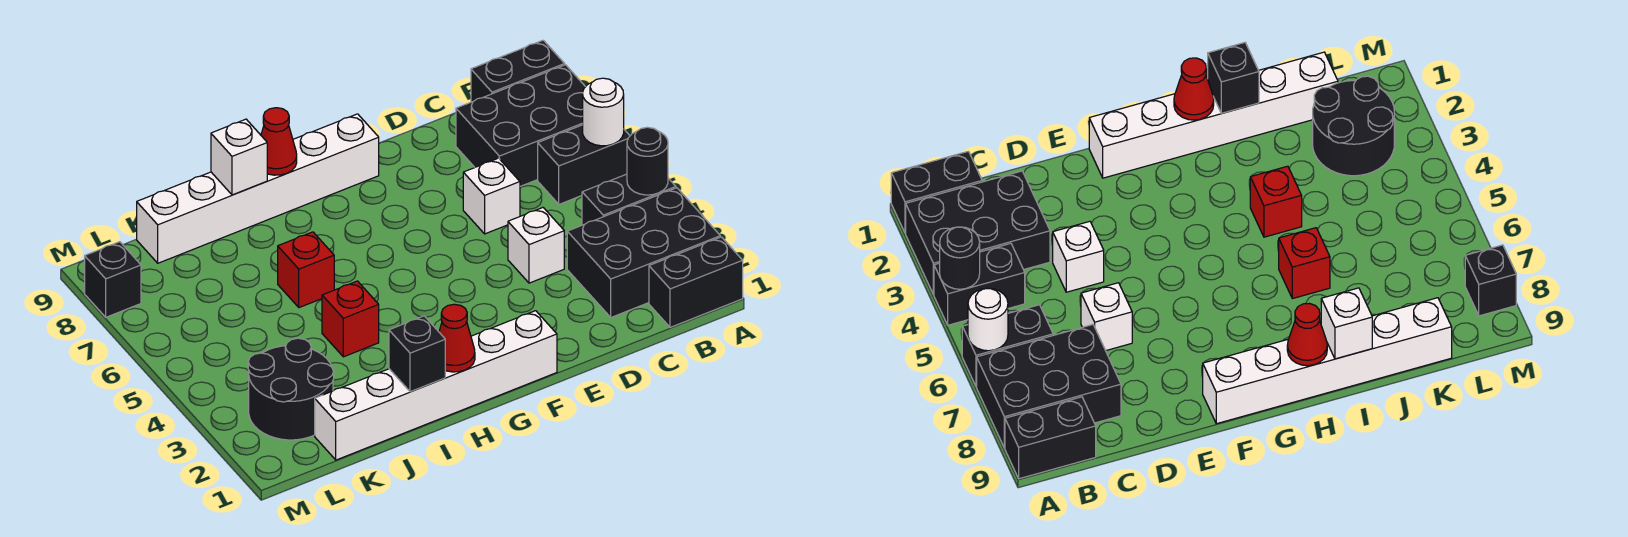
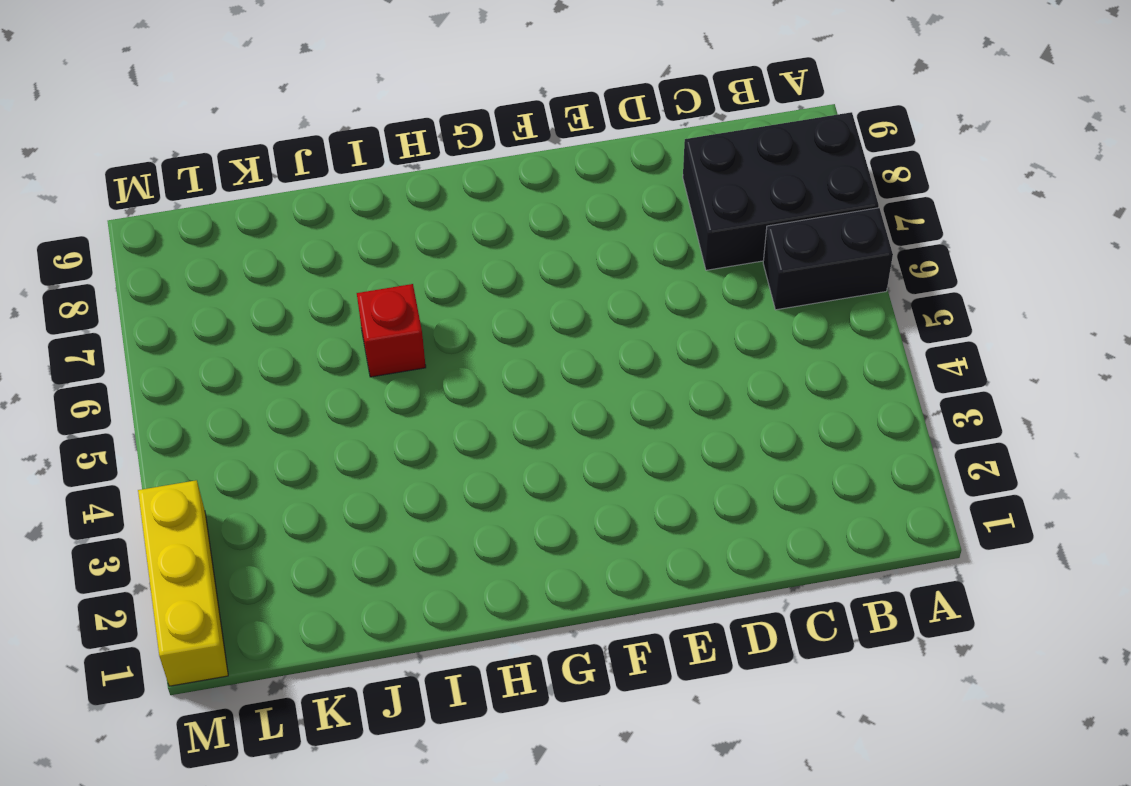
yellow 1x3 brick [138,480,228,686] -> none
none -> black 1x2 brick [649,237,743,327]
none -> black 2x3 brick [567,188,720,317]
none -> black 1x2 brick [582,174,676,225]

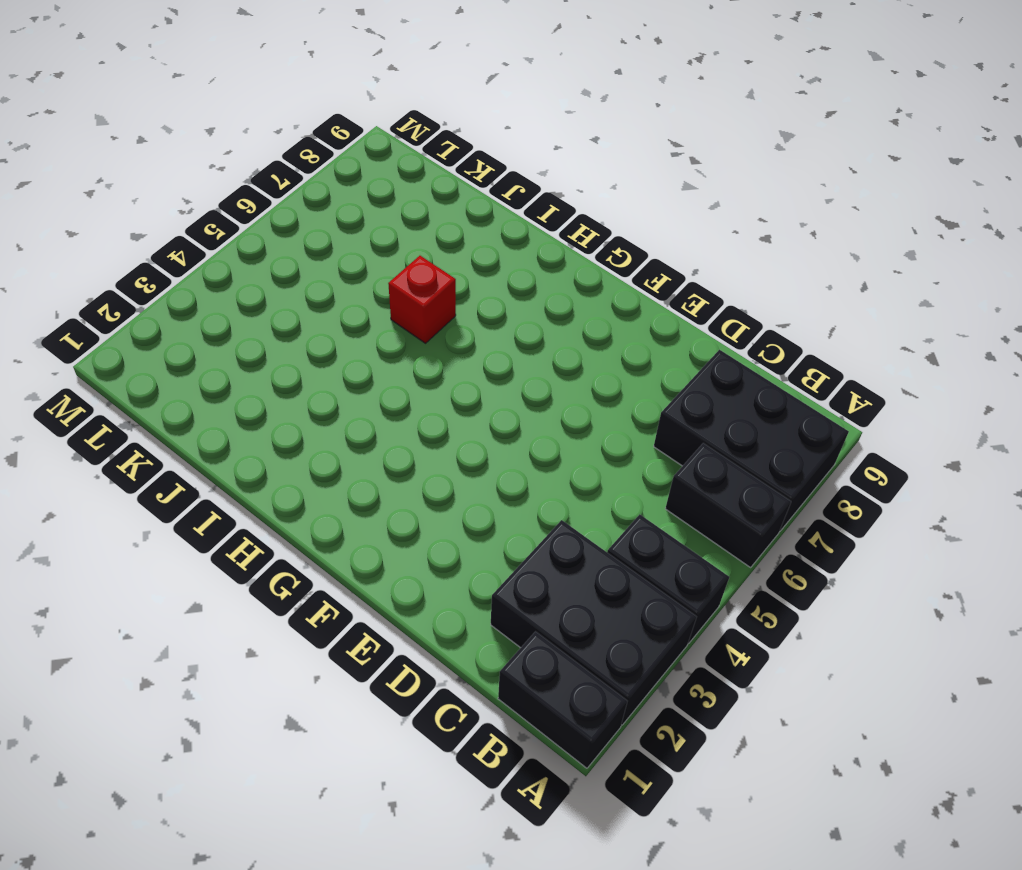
none -> black 1x2 brick [471,40,565,102]
none -> white 1x1 brick [508,208,564,283]
none -> white 1x1 brick [463,158,520,234]

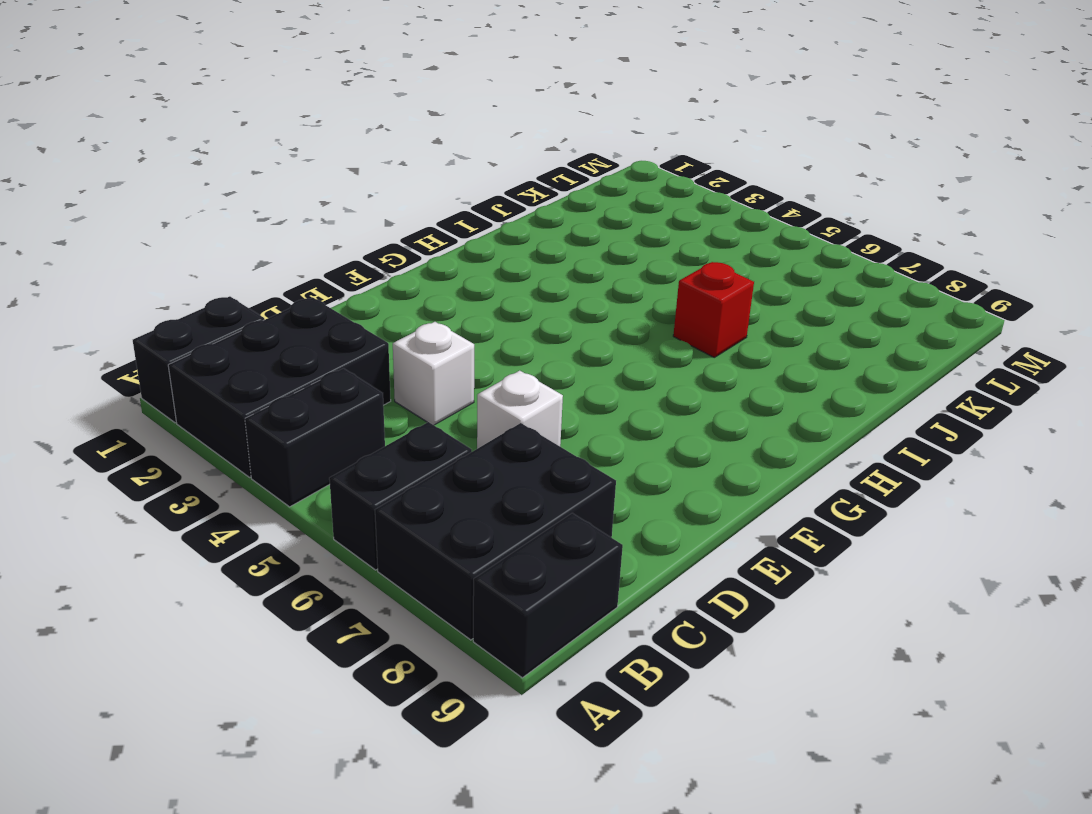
none -> white 1x6 brick [315,311,557,460]
none -> white 1x6 brick [137,114,379,263]
none -> red 1x1 brick [322,281,379,357]

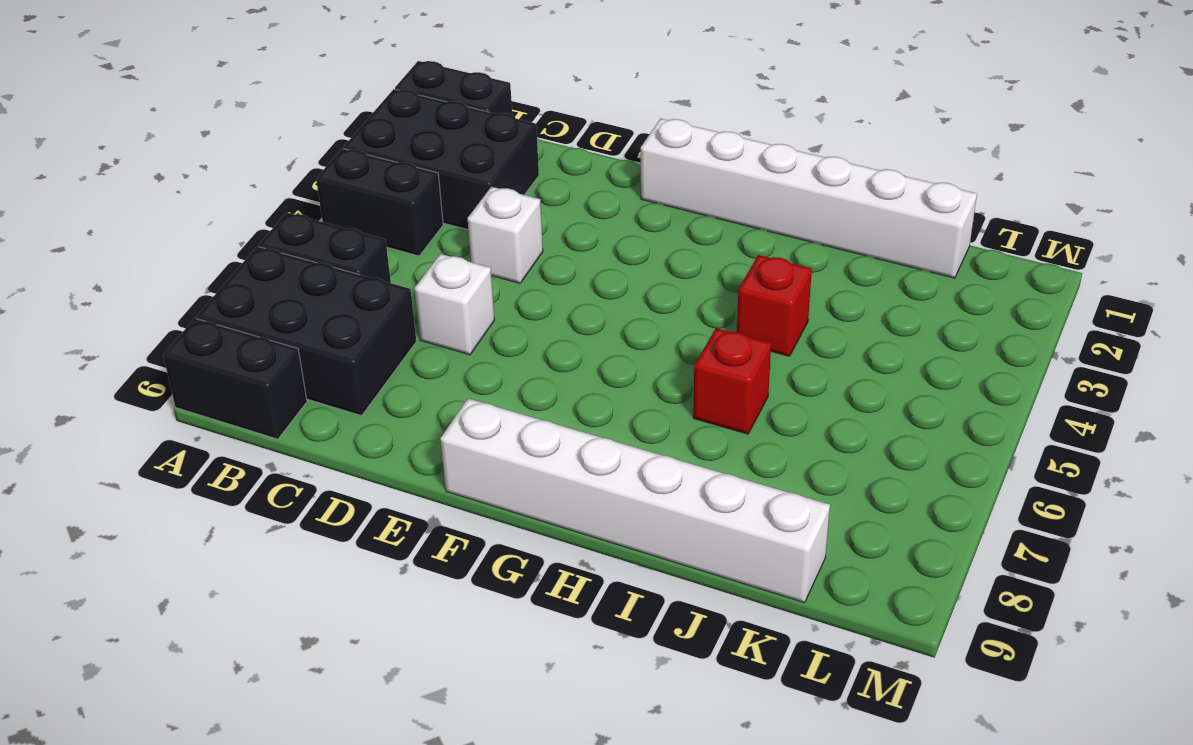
none -> black 2x2 round brick [248,338,334,440]
none -> black 1x1 brick [85,242,141,317]
none -> black 1x1 round brick [627,127,668,195]

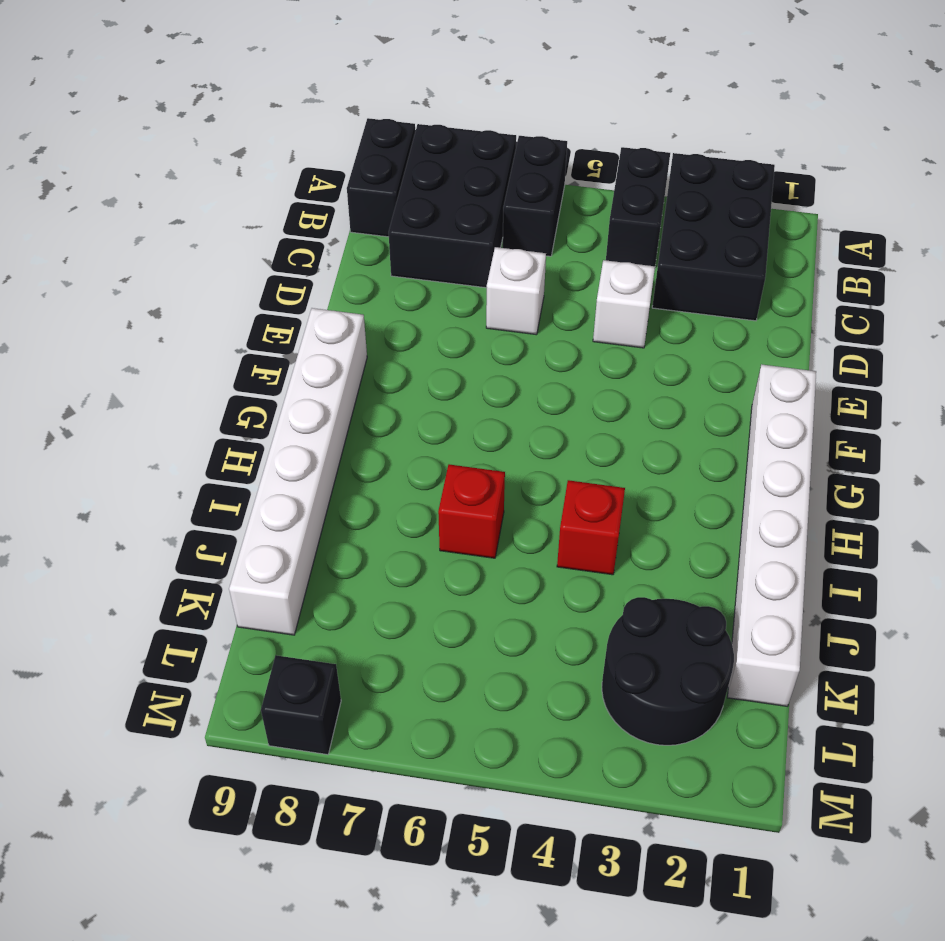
none -> black 1x2 brick [649,237,743,327]
none -> black 1x1 round brick [627,127,668,195]
none -> white 1x1 round brick [583,78,624,146]

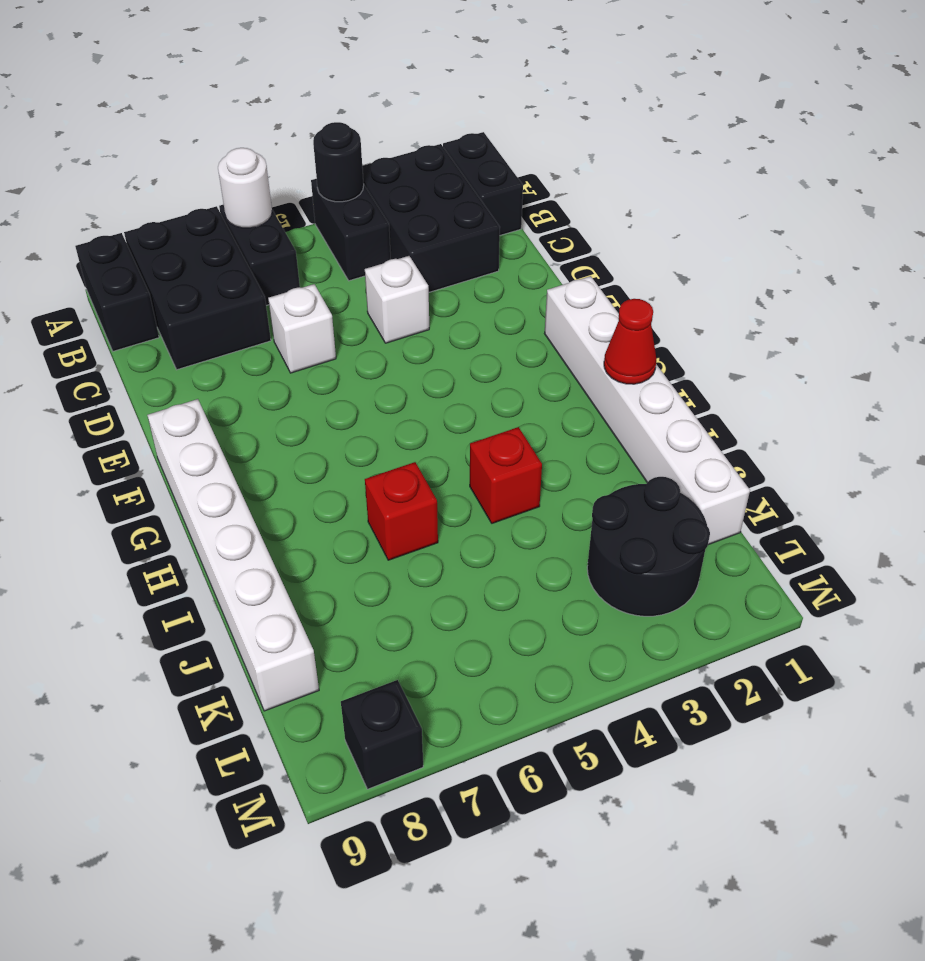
none -> red 1x1 cone [261,108,297,175]
none -> black 1x1 brick [389,316,445,392]
none -> white 1x1 brick [211,119,267,195]

